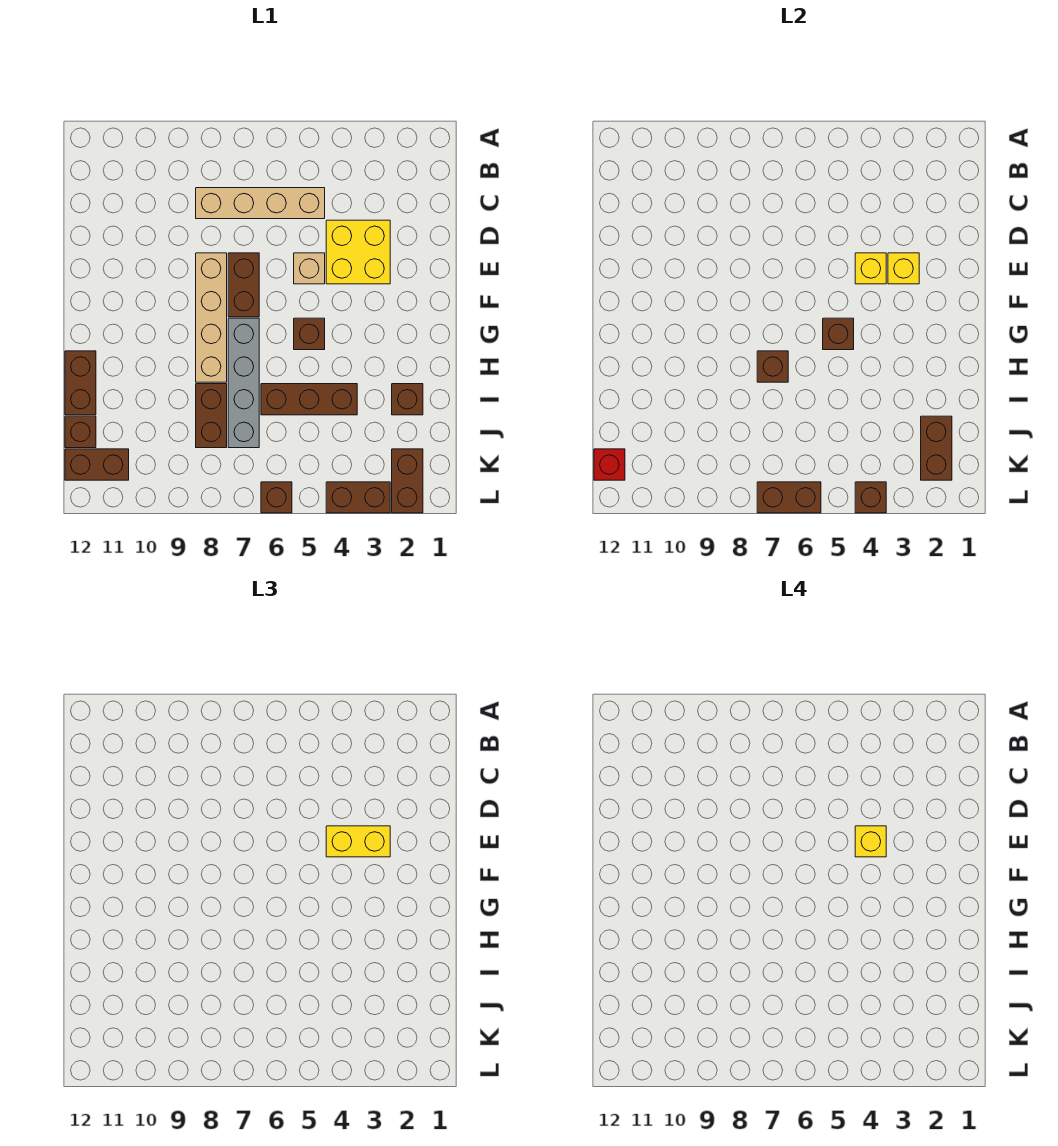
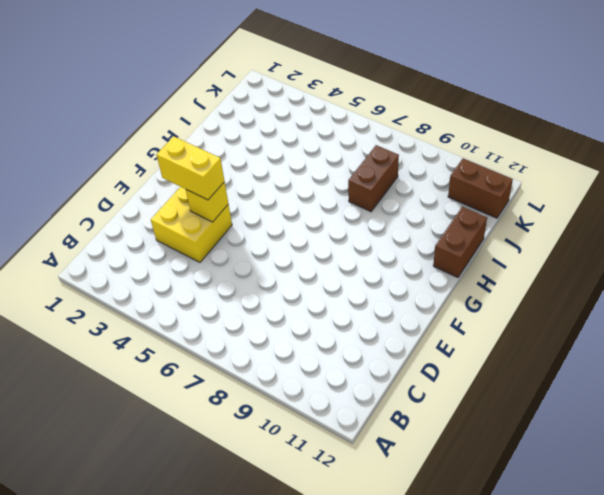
none -> tan 1x4 brick [196,188,325,219]
none -> tan 1x1 brick [294,253,325,284]
none -> brown 1x2 brick [228,253,259,317]

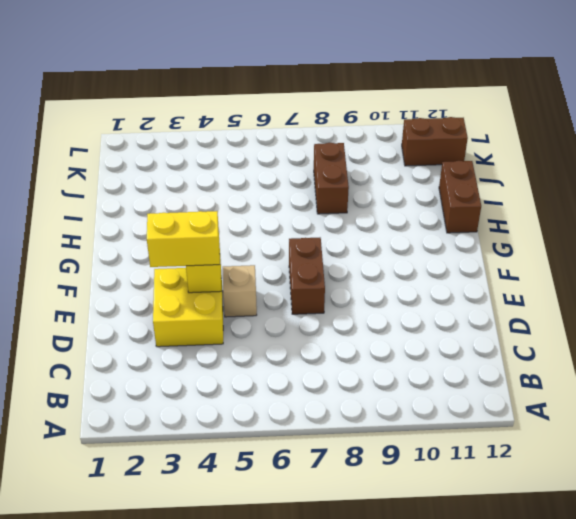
none -> tan 1x4 brick [196,188,325,219]
none -> tan 1x4 brick [196,253,227,382]
none -> brown 1x1 brick [294,318,325,350]

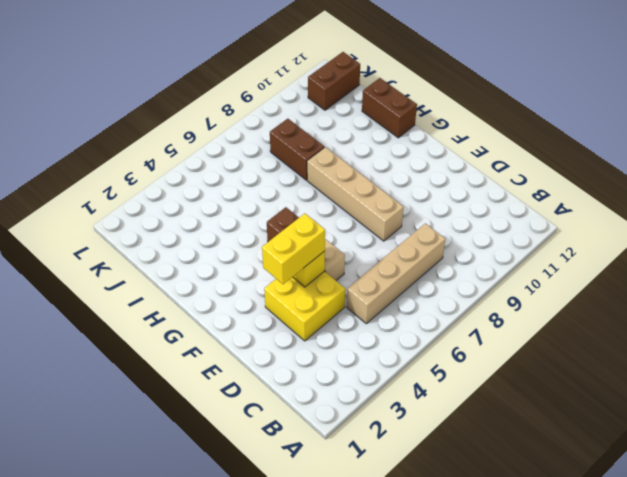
none -> brown 1x2 brick [228,253,259,317]
none -> grey 1x4 brick [228,318,259,448]
none -> brown 1x1 brick [392,384,423,415]

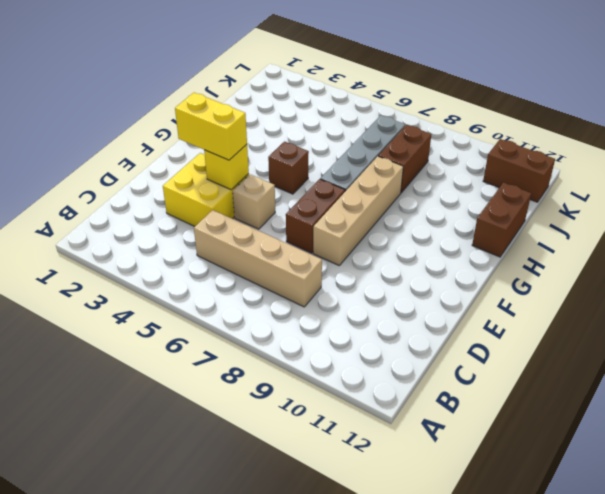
none -> brown 1x1 brick [392,384,423,415]
none -> brown 1x3 brick [261,384,357,415]
none -> brown 1x1 brick [65,416,96,448]

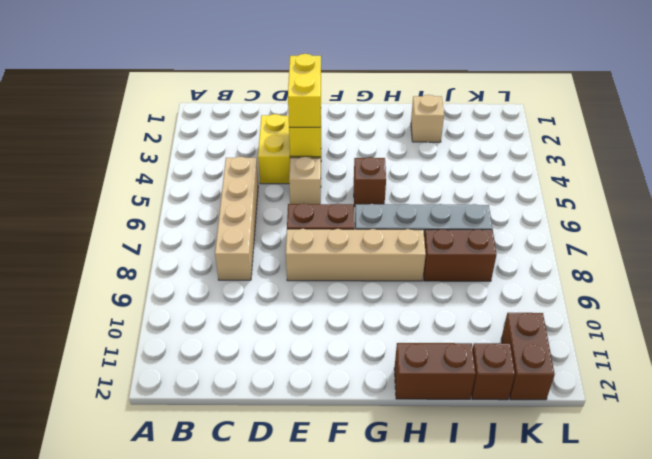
tan 1x1 brick [411,95,444,142] -> brown 1x1 brick [392,384,423,415]
none -> brown 1x3 brick [261,384,357,415]
none -> brown 1x2 brick [392,449,423,513]
none -> brown 1x2 brick [326,482,390,513]

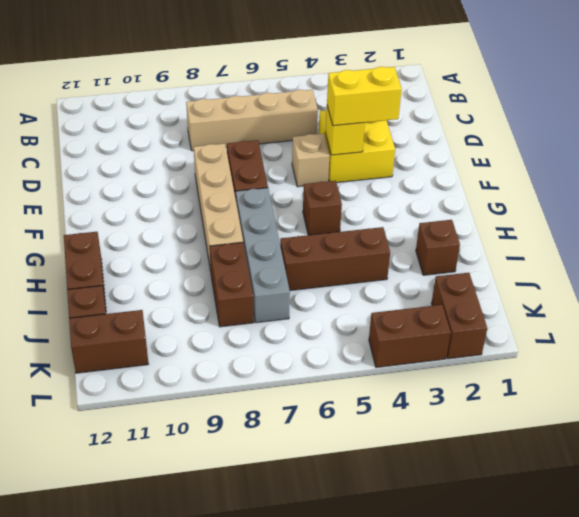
none -> brown 1x1 brick [261,482,292,513]
none -> yellow 1x1 brick [888,253,919,284]
none -> brown 1x1 brick [823,318,854,350]

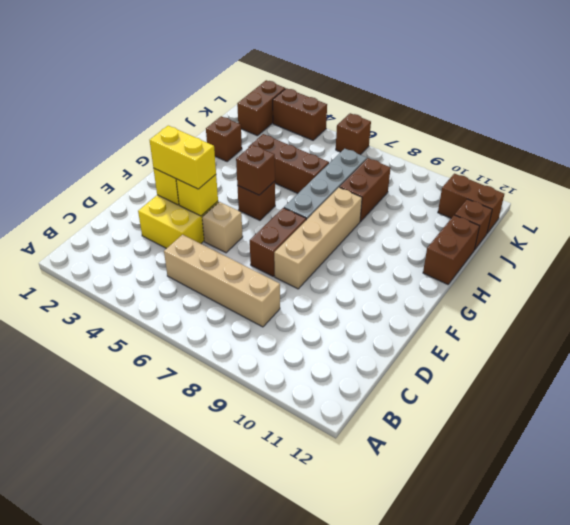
none -> brown 1x1 brick [757,351,788,382]
none -> brown 1x2 brick [921,416,952,480]
none -> red 1x1 brick [594,449,625,480]

